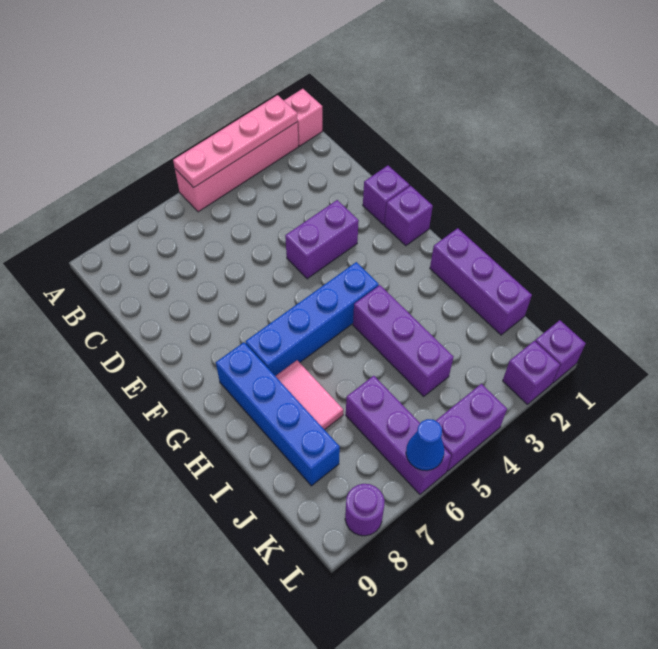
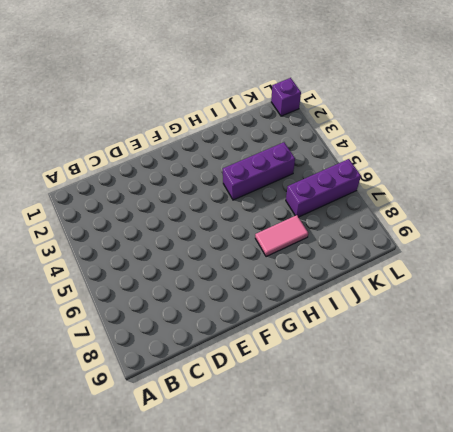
none -> pink 1x1 brick [284,89,322,146]
none -> pink 1x4 brick [175,122,298,212]
none -> purple 1x1 brick [363,166,409,225]

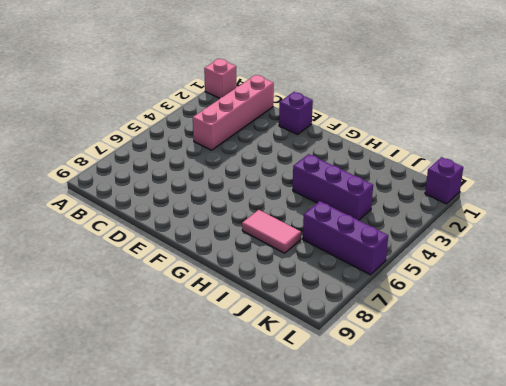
pink 1x4 brick [193,75,274,150] -> pink 1x4 brick moved to [175,122,298,212]
none -> purple 1x2 brick [285,200,359,279]
none -> purple 1x1 brick [385,186,433,246]
none -> blue 1x4 brick [245,262,379,376]

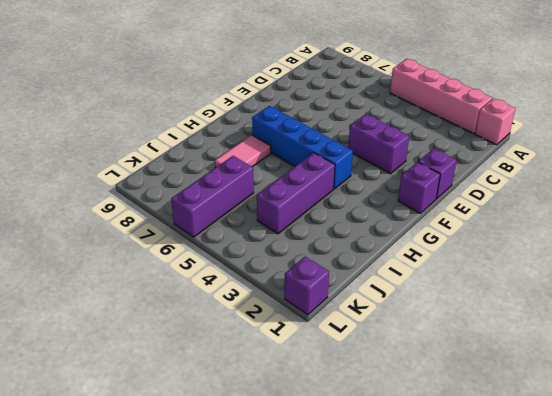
none -> blue 1x4 brick [216,342,340,486]
none -> purple 1x3 brick [430,228,532,335]
none -> purple 1x1 brick [503,341,560,404]

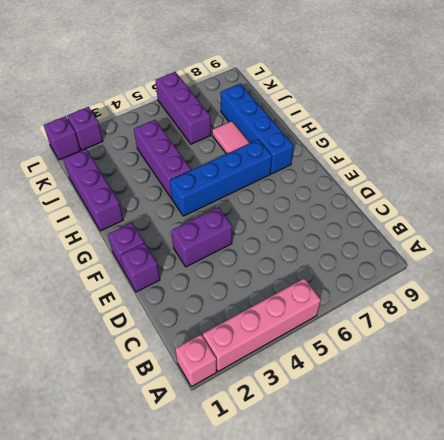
none -> purple 1x2 brick [436,384,507,471]
none -> purple 1x1 round brick [345,484,385,536]
none -> pink 1x4 plate [173,95,298,188]

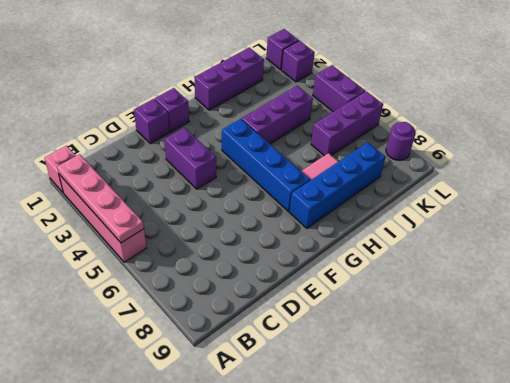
none -> blue 1x1 cone [406,419,444,471]

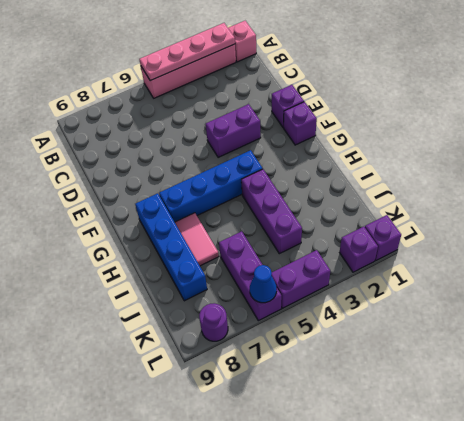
none -> purple 1x3 brick [430,228,532,335]

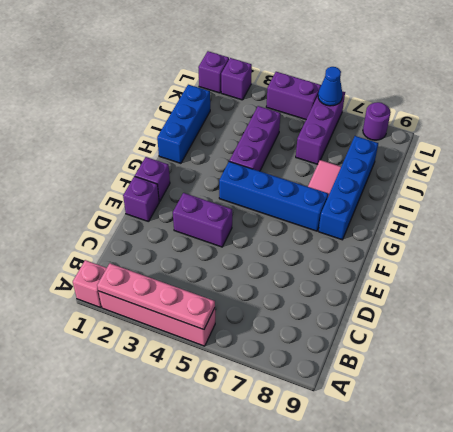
blue 1x3 brick [157,85,210,163] -> purple 1x3 brick [430,228,532,335]

